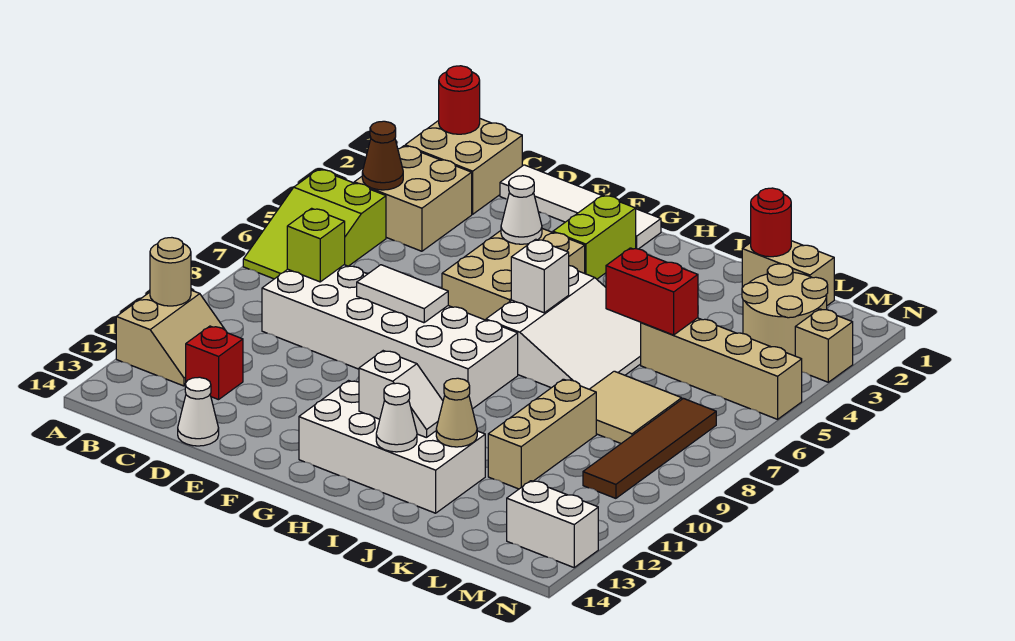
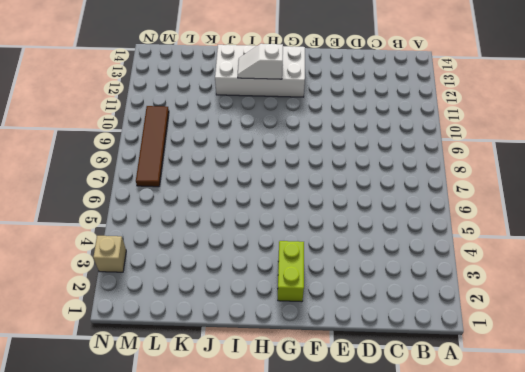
none -> lime 2x3 slope [243,169,386,279]
none -> tan 2x2 slope [116,290,225,386]
none -> tan 2x2 brick [405,119,522,214]
none -> tan 2x2 brick [354,146,472,251]

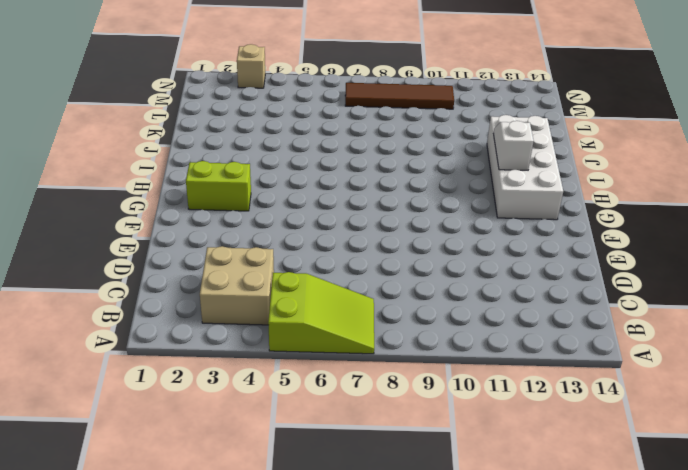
none -> tan 2x2 slope [116,290,225,386]
none -> tan 2x2 brick [405,119,522,214]
none -> white 2x6 brick [262,265,518,409]
none -> red 1x1 brick [186,326,243,400]

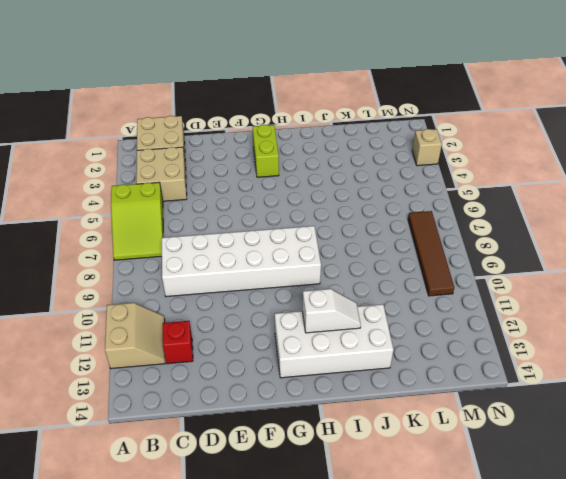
none -> white 1x4 tile [500,165,661,249]
none -> white 1x1 cone [178,377,219,446]
none -> tan 2x3 brick [442,229,585,320]
none -> white 3x3 slope [486,266,641,389]

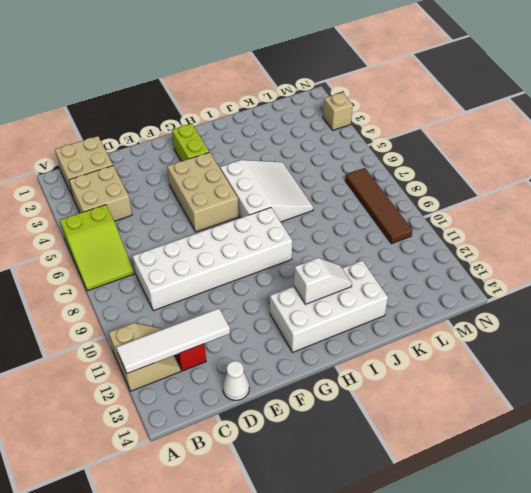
white 1x4 tile [116,308,230,373] -> white 1x4 tile moved to [500,165,661,249]
none -> tan 1x2 brick [742,241,834,305]
none -> tan 1x4 brick [641,318,802,419]
none -> tan 2x2 tile [590,371,682,443]
none -> tan 1x3 brick [488,379,596,489]

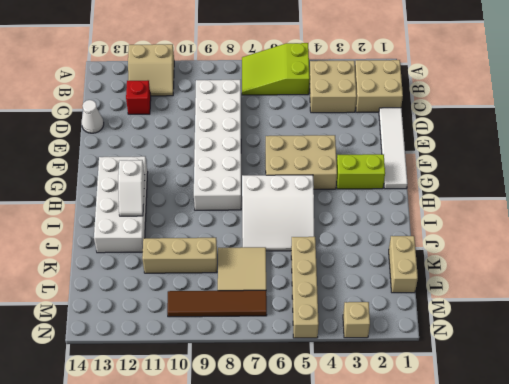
none -> tan 2x2 round brick [742,264,828,356]
none -> white 1x2 brick [507,481,598,567]
none -> tan 1x1 round brick [150,238,191,306]
none -> red 1x1 round brick [439,66,480,134]

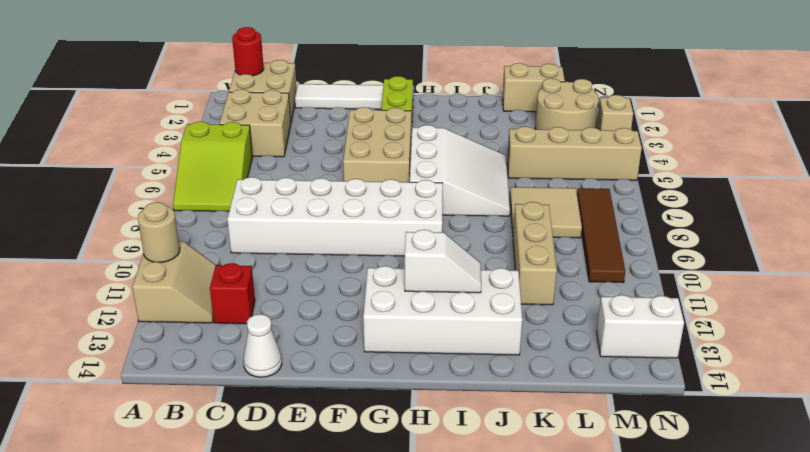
none -> brown 1x1 cone [362,121,403,190]
none -> lime 1x1 brick [287,208,345,282]
none -> white 1x2 tile [357,265,448,323]
none -> white 1x1 cone [501,176,542,244]

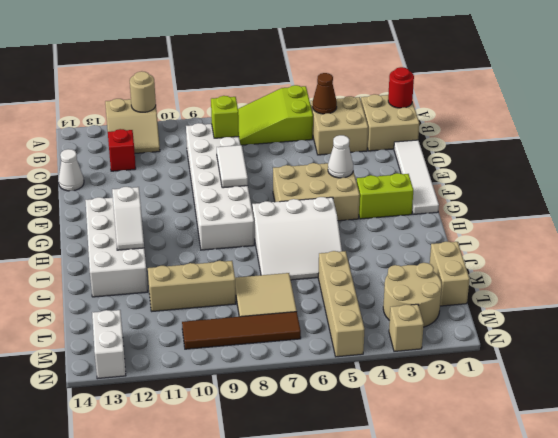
none -> white 1x1 brick [511,239,569,313]
none -> white 1x1 cone [376,383,417,452]
none -> red 1x2 brick [606,248,698,335]
none -> tan 1x1 cone [436,378,477,447]

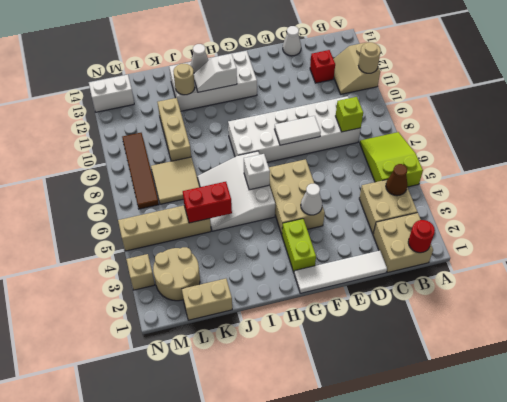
tan 1x1 round brick [173,64,195,95] -> tan 1x1 cone [436,378,477,447]
none -> red 1x1 round brick [751,188,791,257]

